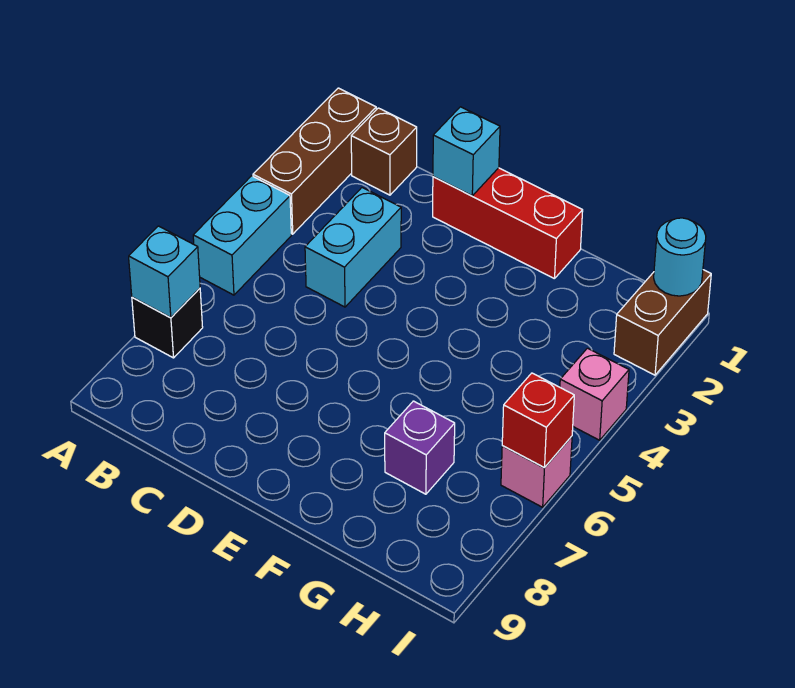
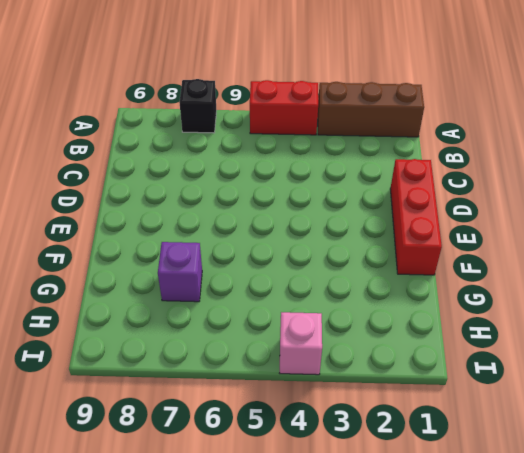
red 1x2 brick [250,80,318,135] -> cyan 1x2 brick [193,176,291,295]
none -> brown 1x1 brick [351,108,417,195]
none -> cyan 1x2 brick [305,188,401,307]
none -> brown 1x2 brick [614,270,711,375]

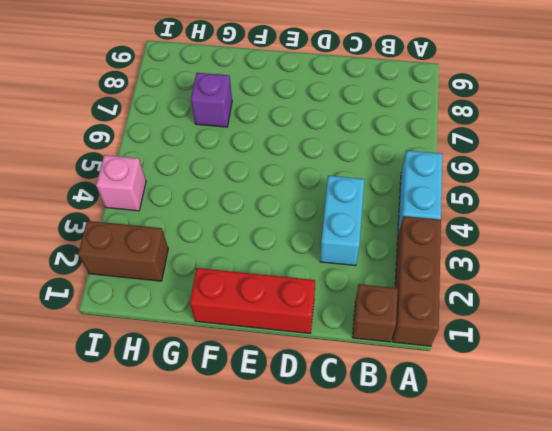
brown 1x2 brick [78,221,168,281] -> brown 1x2 brick turned to [614,270,711,375]
none -> black 1x1 brick [132,288,203,358]
none -> pink 1x1 brick [501,436,572,507]
none -> cyan 1x1 brick [129,226,200,318]

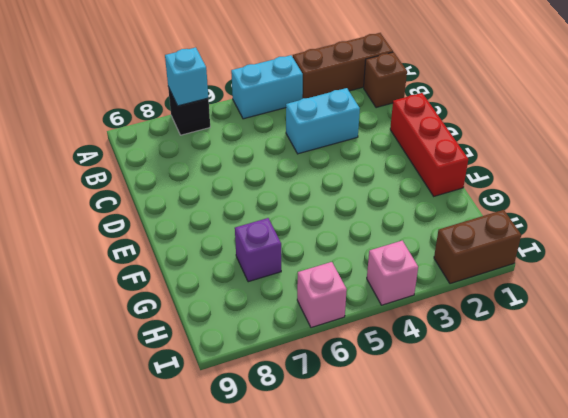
none -> cyan 1x1 brick [433,107,500,196]
none -> cyan 1x1 round brick [654,218,706,296]
none -> red 1x1 brick [502,373,574,468]

